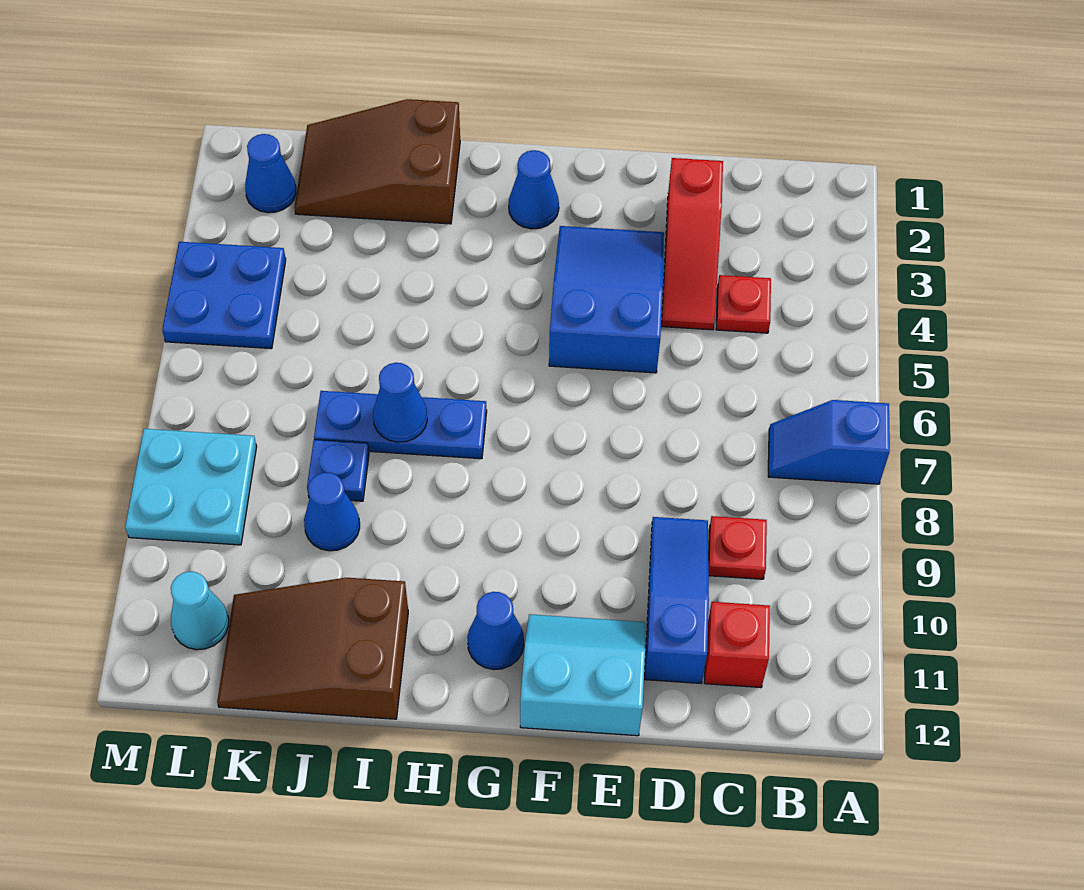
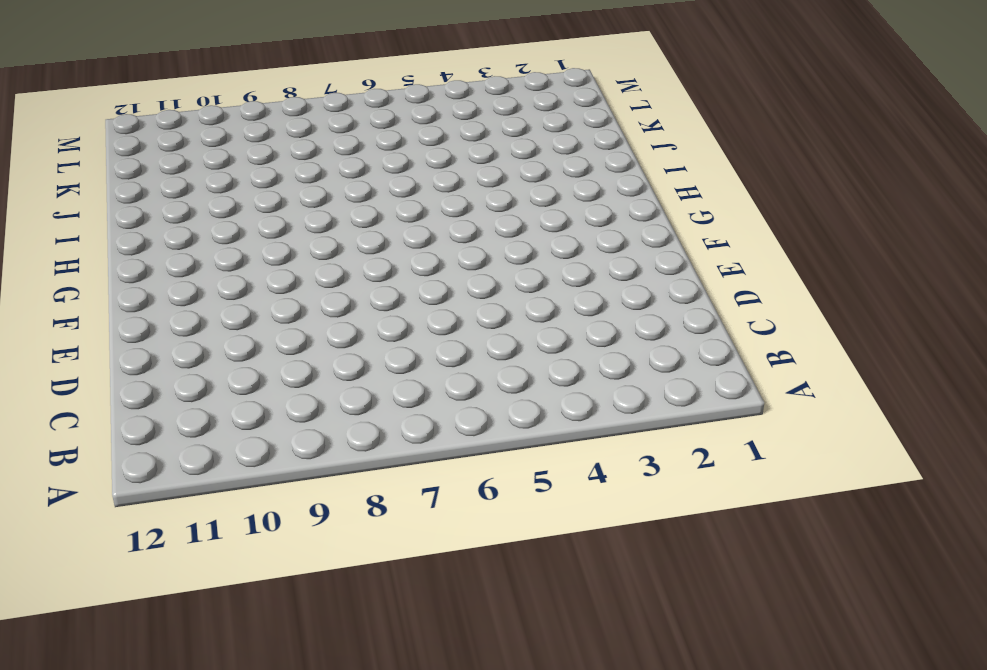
none -> blue 1x2 slope [768,400,890,484]
none -> red 1x1 plate [716,275,771,333]
none -> red 1x1 plate [708,516,767,579]

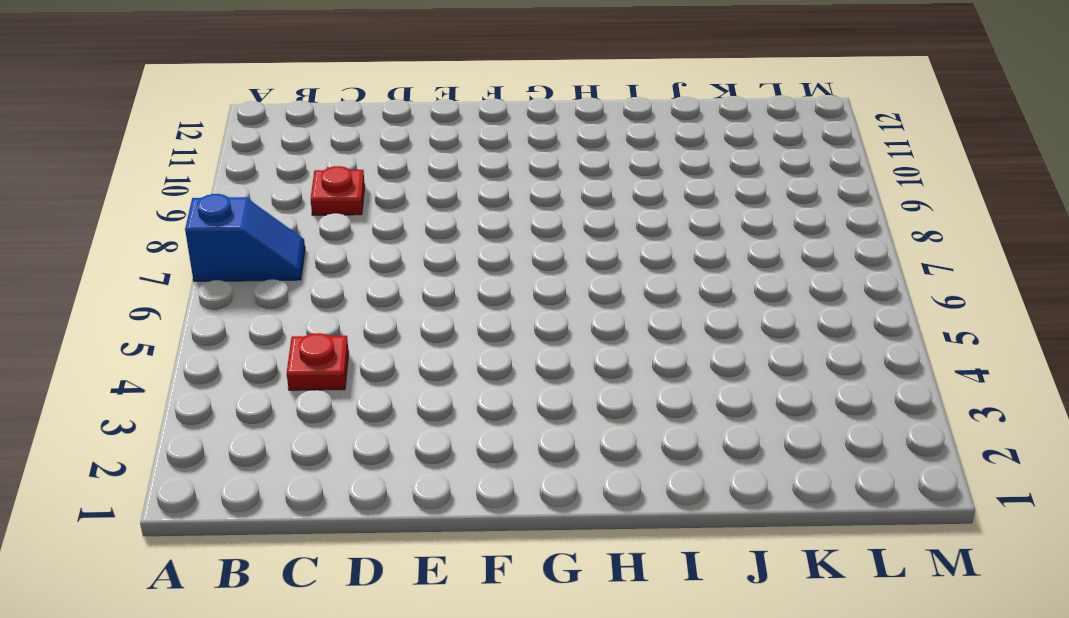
none -> red 1x1 brick [704,602,770,688]
none -> red 1x3 slope [662,158,723,330]
none -> blue 1x3 slope [645,517,709,683]

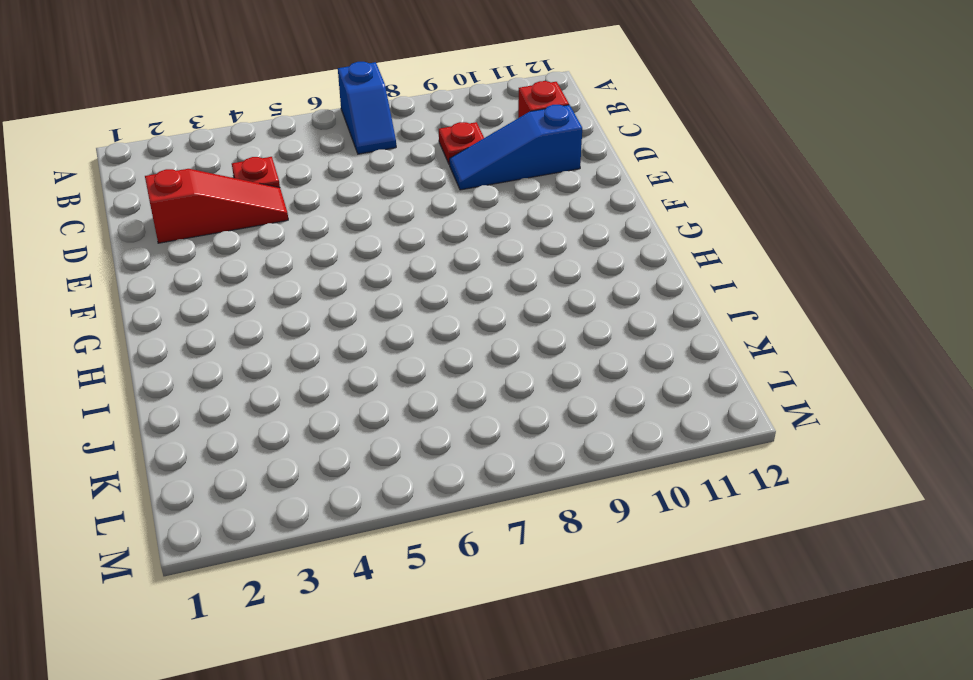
none -> blue 2x3 slope [549,226,664,373]
none -> cyan 2x2 slope [520,614,645,736]
none -> blue 1x1 cone [509,150,559,229]

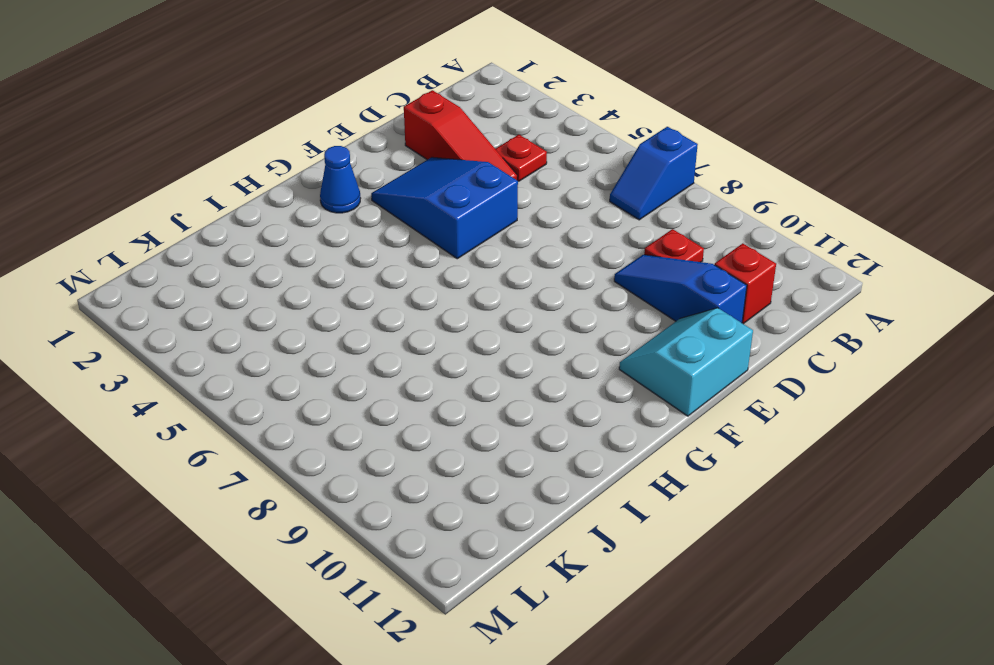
none -> blue 1x1 cone [467,592,524,670]
none -> blue 1x3 plate [314,391,487,459]
none -> brown 2x3 slope [294,99,460,224]

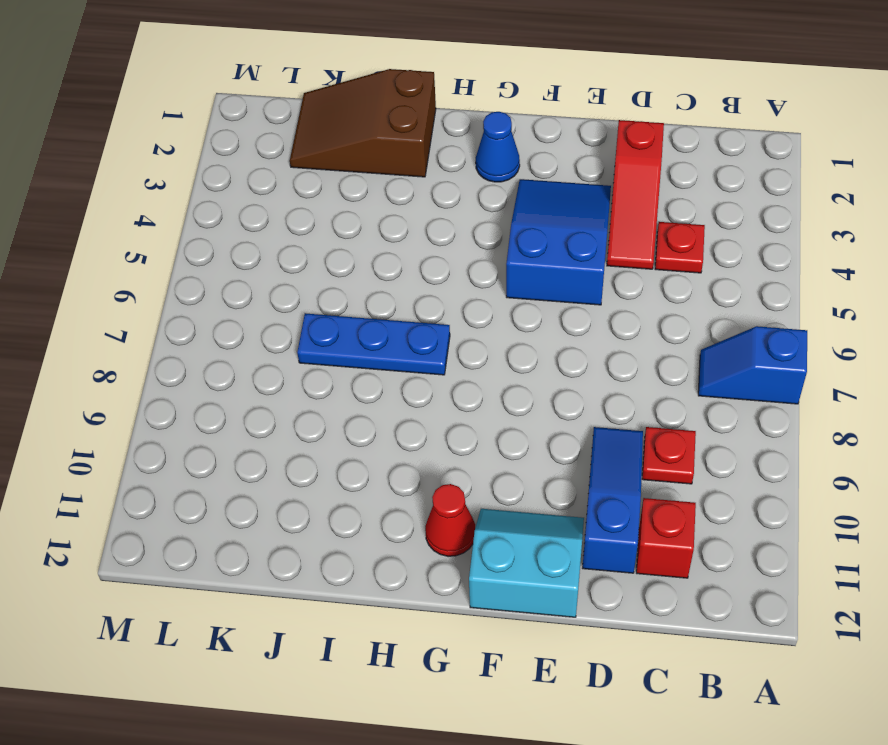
red 1x1 cone [425,484,475,556] -> blue 1x1 cone [467,592,524,670]
none -> brown 2x3 slope [217,578,408,719]
none -> blue 1x1 plate [307,440,369,501]
none -> blue 1x1 cone [304,472,360,551]

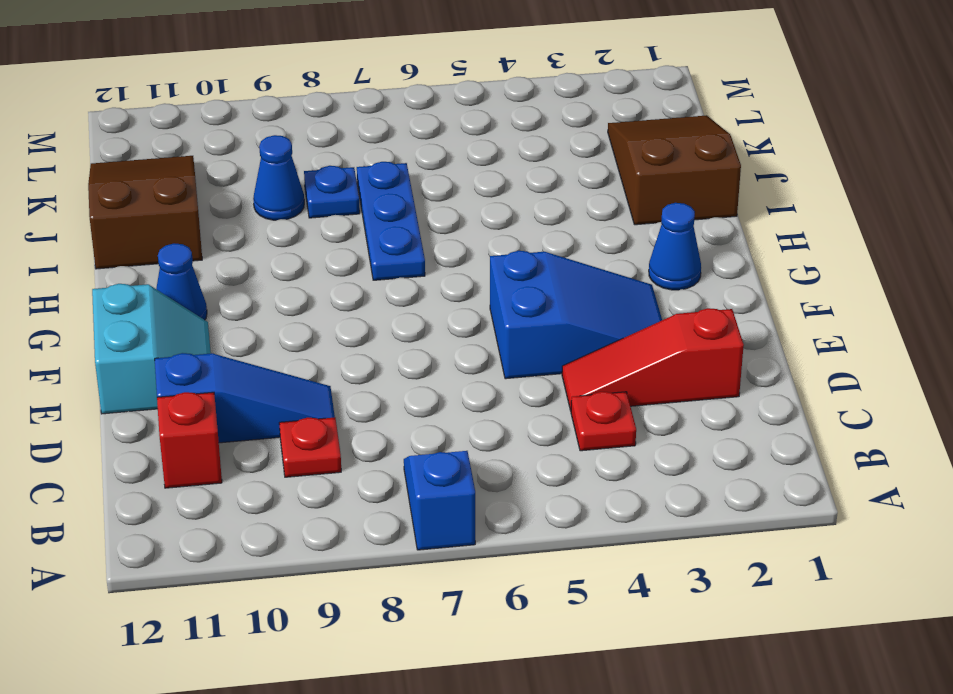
none -> blue 1x1 cone [245,134,296,213]
none -> blue 2x2 plate [162,242,286,349]
none -> cyan 2x2 plate [125,429,257,545]

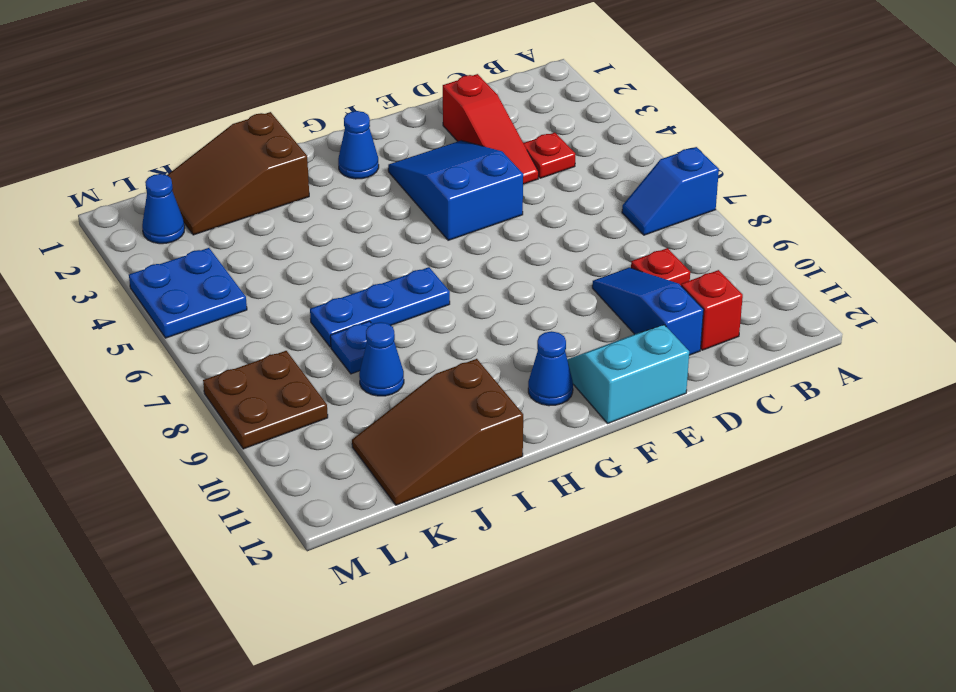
brown 2x2 plate [203,351,328,449] -> cyan 2x2 plate [125,429,257,545]
none -> cyan 1x1 cone [171,572,229,650]
none -> blue 1x1 cone [373,363,427,442]

